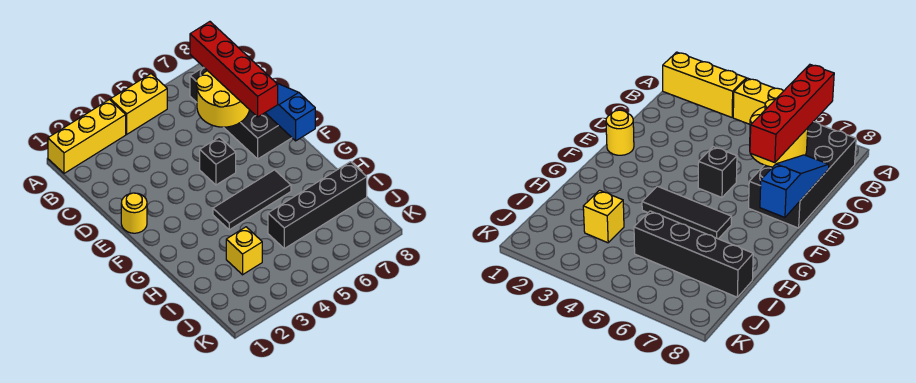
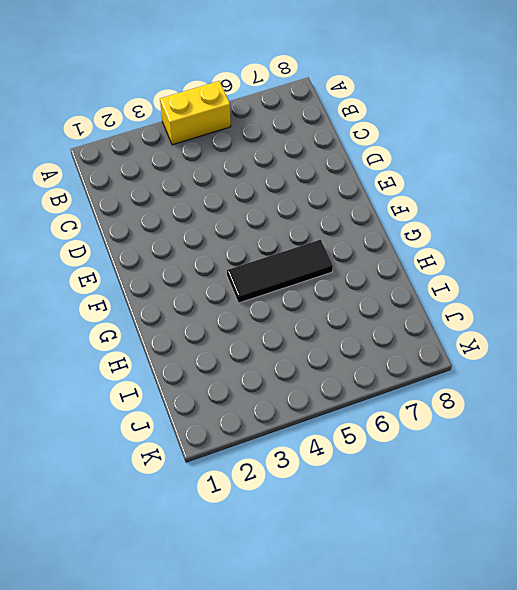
none -> yellow 1x3 brick [48,100,126,173]
none -> black 2x4 brick [190,67,292,159]

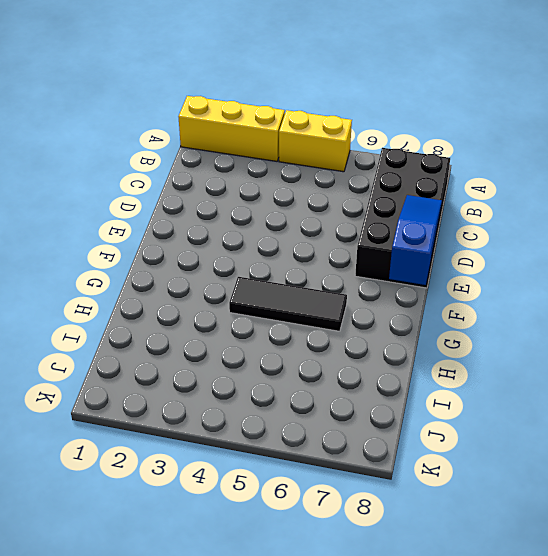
none -> yellow 1x1 round brick [121,193,147,233]
none -> black 1x1 brick [200,137,236,185]

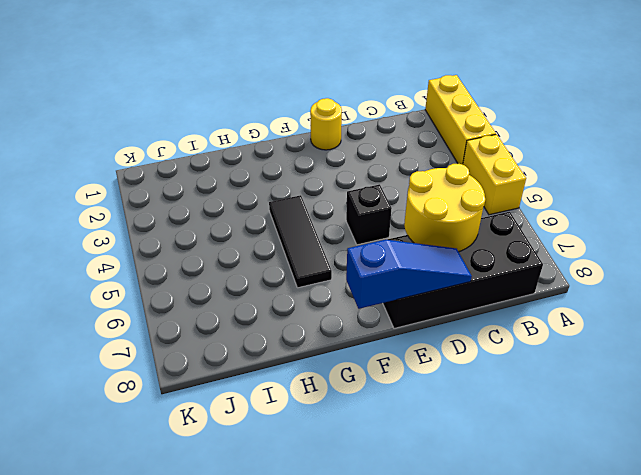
none -> yellow 1x1 brick [226,227,262,275]
none -> black 1x4 brick [268,162,367,249]

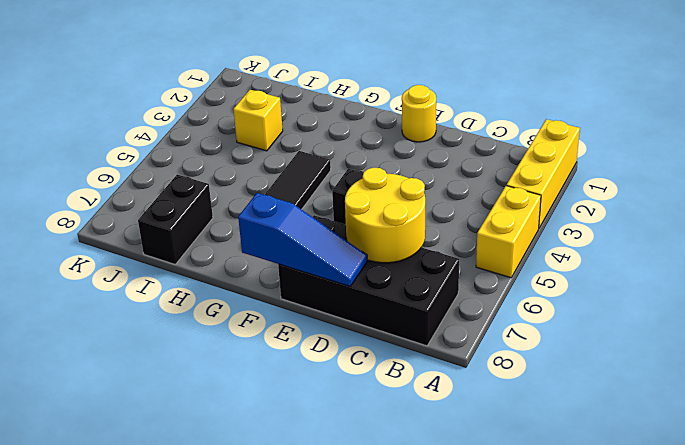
black 1x2 brick [138,174,213,264] -> black 1x4 brick [268,162,367,249]
none -> red 1x4 brick [190,22,278,117]

